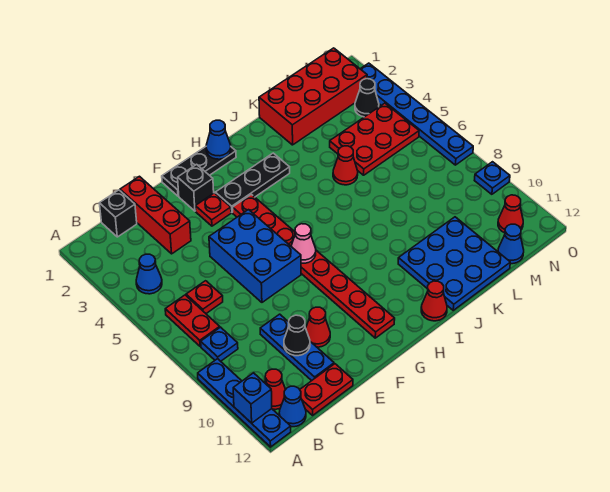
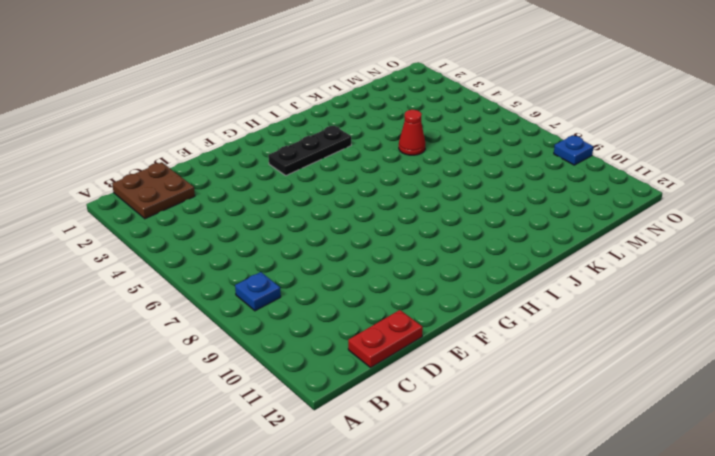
brown 2x2 plate [112,162,195,219] -> black 1x1 brick [99,190,137,237]
none -> blue 1x4 plate [198,359,291,447]
none -> blue 1x1 cone [136,254,162,294]
none -> red 1x2 plate [165,295,220,347]
none -> red 1x1 cone [265,369,286,410]

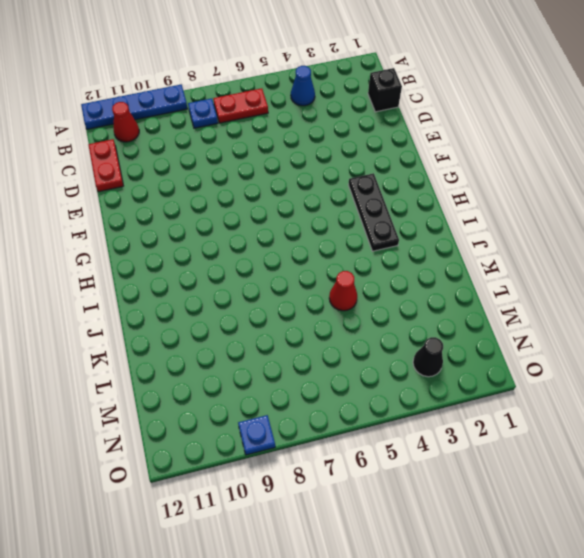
none -> blue 1x1 cone [279,386,306,427]
none -> red 1x1 plate [186,281,223,313]
none -> red 1x3 brick [120,176,191,254]
none -> blue 1x3 plate [260,314,334,381]

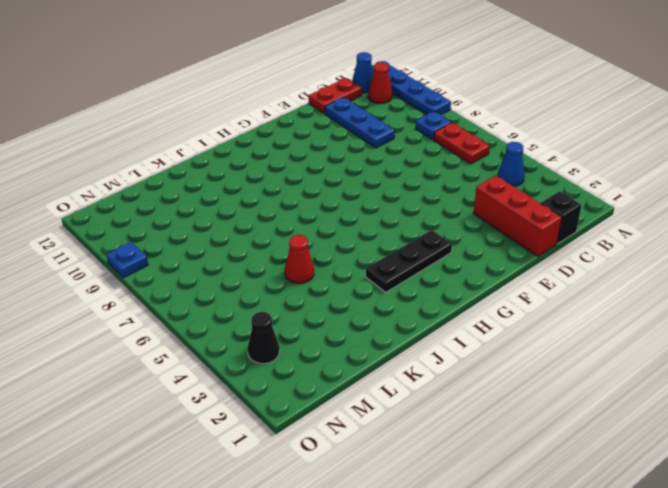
none -> red 1x1 plate [186,281,223,313]
none -> blue 2x3 brick [209,210,301,302]
none -> red 1x1 cone [306,307,330,347]
none -> black 1x3 plate [162,147,236,196]

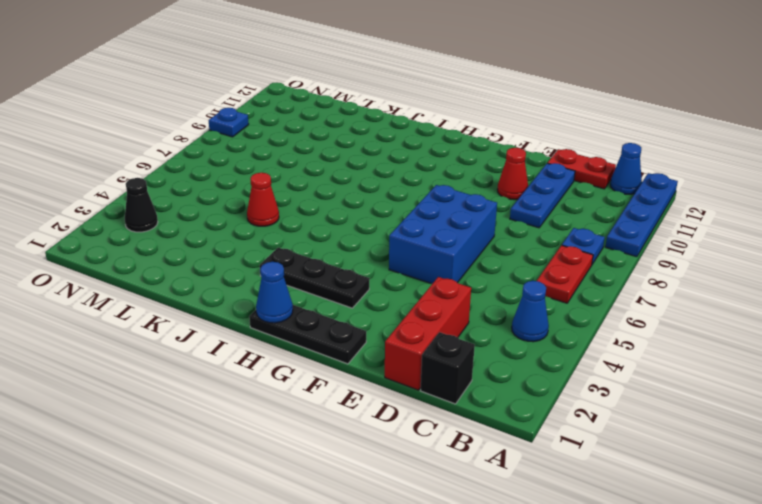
none -> red 1x1 cone [265,369,286,410]
none -> red 1x1 plate [186,281,223,313]
none -> black 1x1 brick [178,164,214,211]
none -> red 1x1 plate [195,193,231,226]

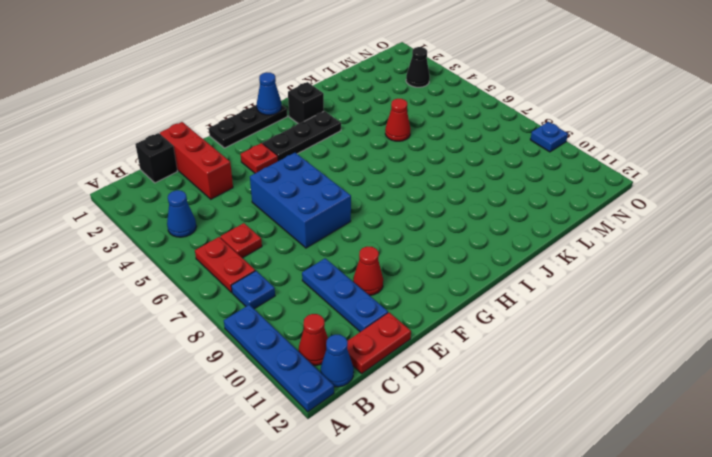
black 1x1 brick [288,82,324,124] -> black 1x1 brick moved to [178,164,214,211]
none -> red 1x8 plate [233,194,395,338]
none -> red 1x1 cone [421,281,447,321]
none -> blue 3x3 plate [398,217,510,310]
none -> red 2x4 brick [259,48,367,145]

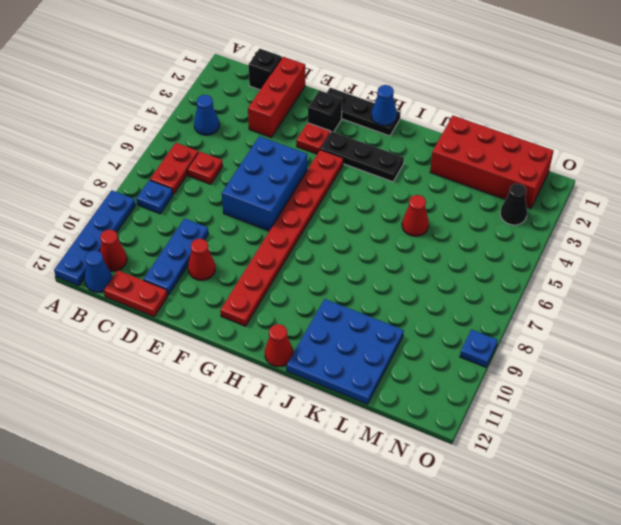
none -> red 2x3 plate [330,103,419,175]
none -> blue 1x1 cone [498,224,524,264]
none -> red 1x1 cone [498,195,523,233]
none -> blue 1x6 plate [361,63,473,165]

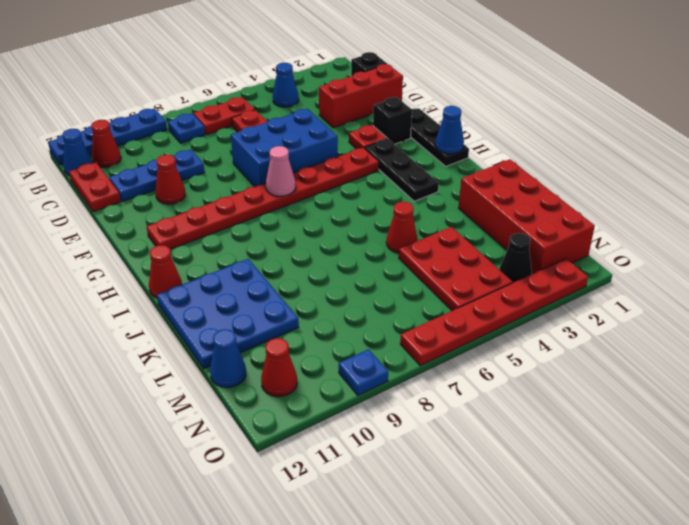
red 1x6 plate [400,259,588,366] -> blue 1x6 plate [361,63,473,165]
none -> blue 1x1 brick [233,373,272,423]
none -> black 1x1 cone [284,315,310,356]

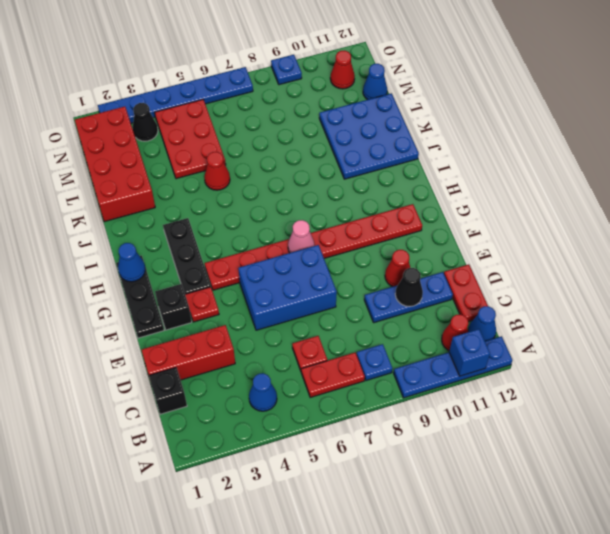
none -> red 1x1 cone [421,281,447,321]

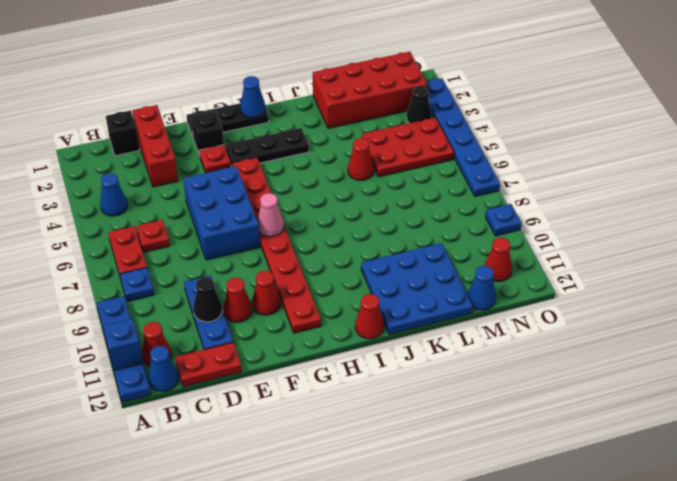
red 1x1 cone [252,271,281,315] -> none

